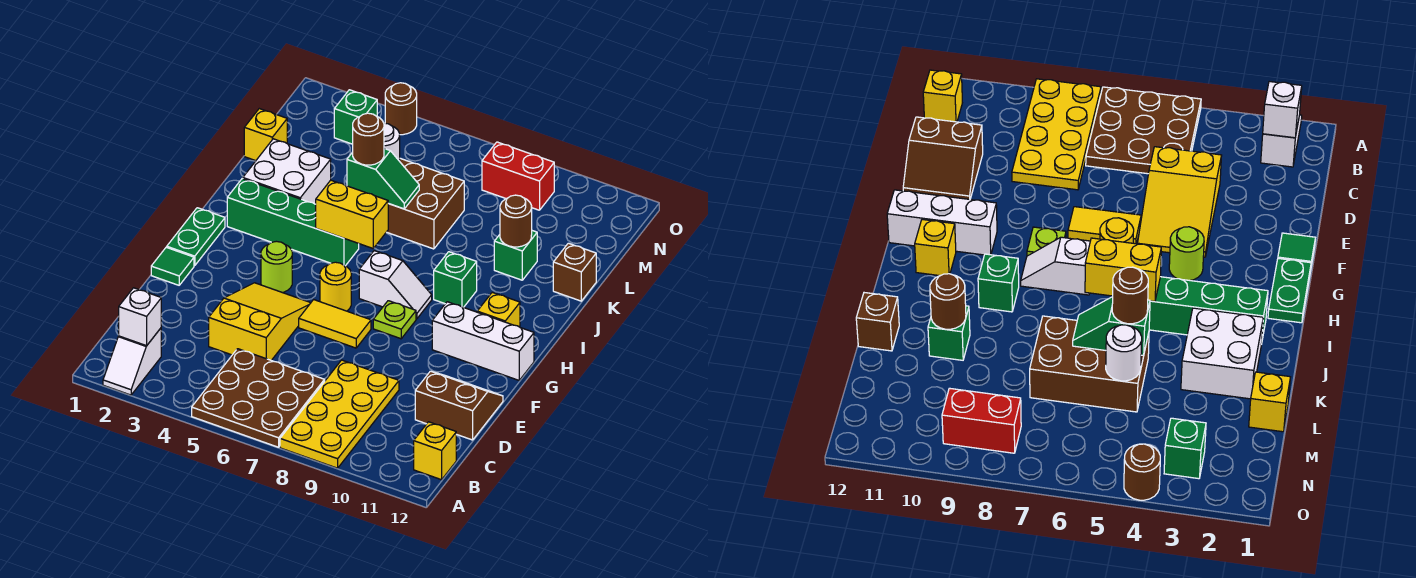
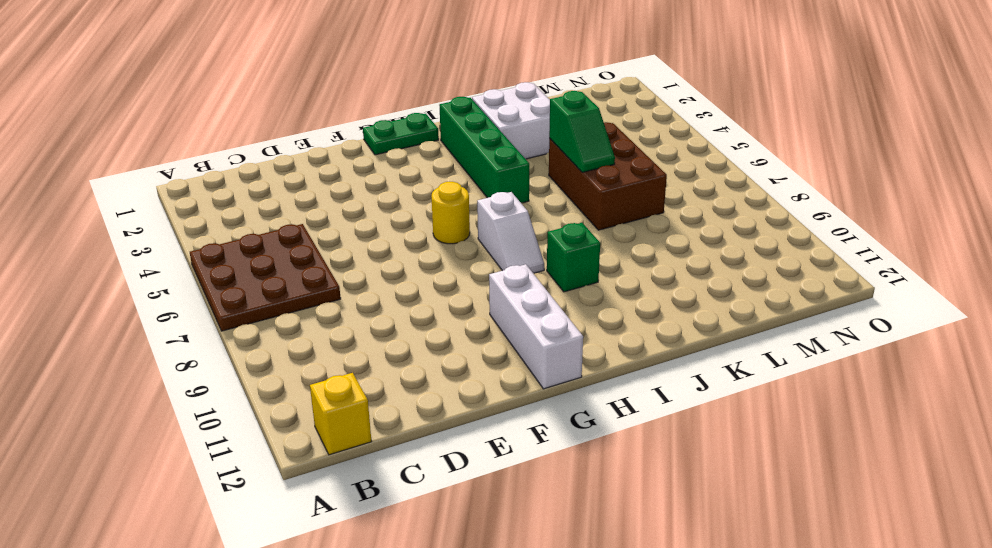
none -> white 1x2 slope [103,328,161,395]
none -> yellow 2x4 plate [280,360,399,468]
none -> yellow 2x3 slope [209,283,310,360]
none -> brown 2x2 slope [415,371,503,440]

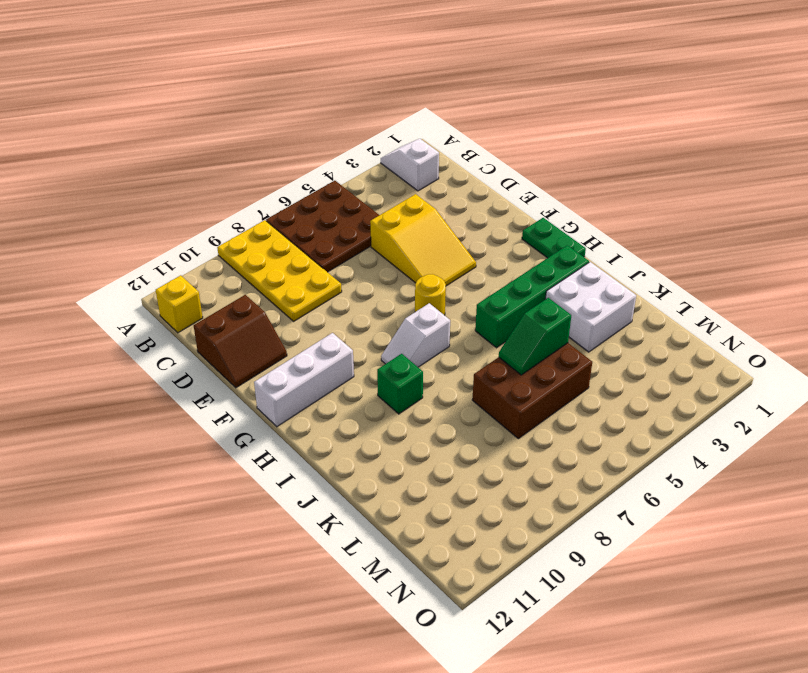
none -> green 1x1 tile [151,247,194,285]
none -> yellow 1x2 tile [299,300,371,348]
none -> lime 1x1 round brick [261,241,292,293]
none -> lime 1x1 plate [373,301,416,339]

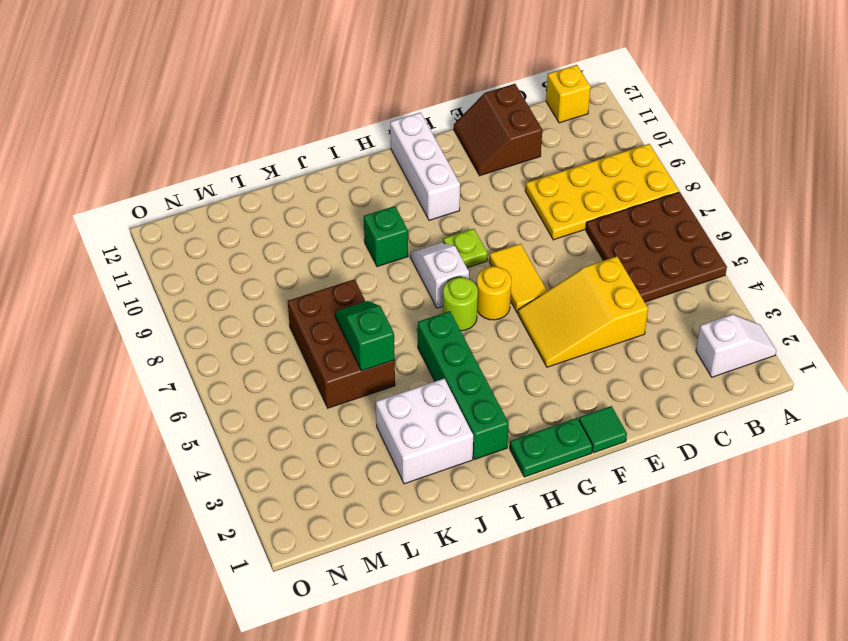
lime 1x1 round brick [443,277,478,331] -> lime 1x1 round brick moved to [261,241,292,293]
none -> yellow 1x1 brick [477,292,520,327]
none -> green 1x1 brick [494,231,537,280]
none -> brown 1x1 brick [553,243,596,301]
none -> yellow 1x1 brick [244,109,287,161]

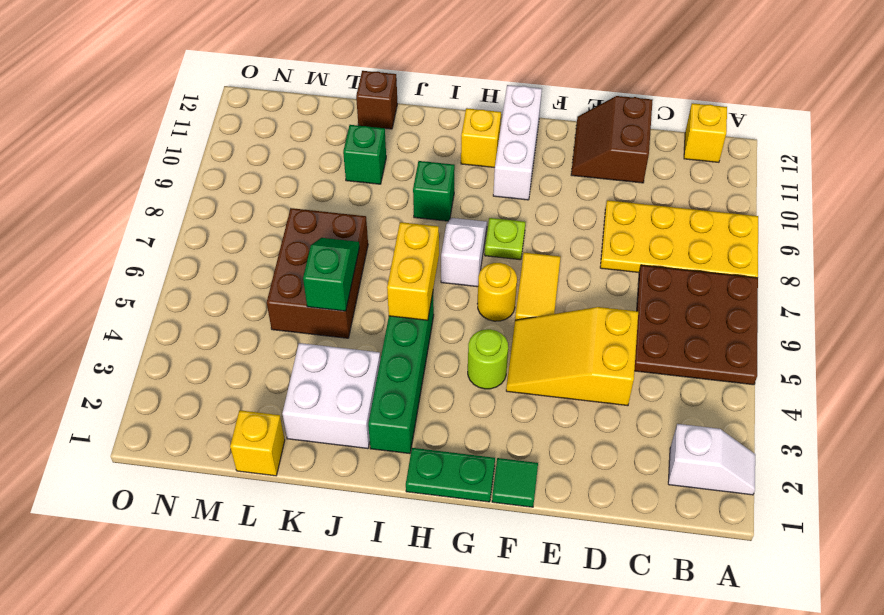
none -> green 1x1 brick [334,90,377,144]
none -> red 1x2 brick [482,142,554,210]
none -> brown 1x1 round brick [385,83,417,135]
none -> white 1x1 brick [119,288,161,346]

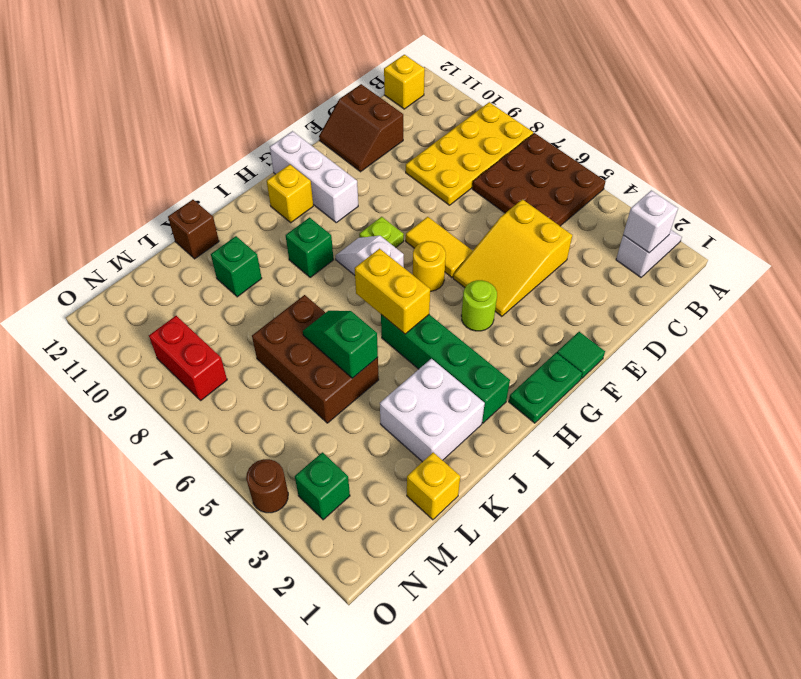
none -> brown 1x1 round brick [500,195,532,247]
none -> white 1x1 round brick [384,123,400,161]
none -> brown 1x1 round brick [353,113,384,165]

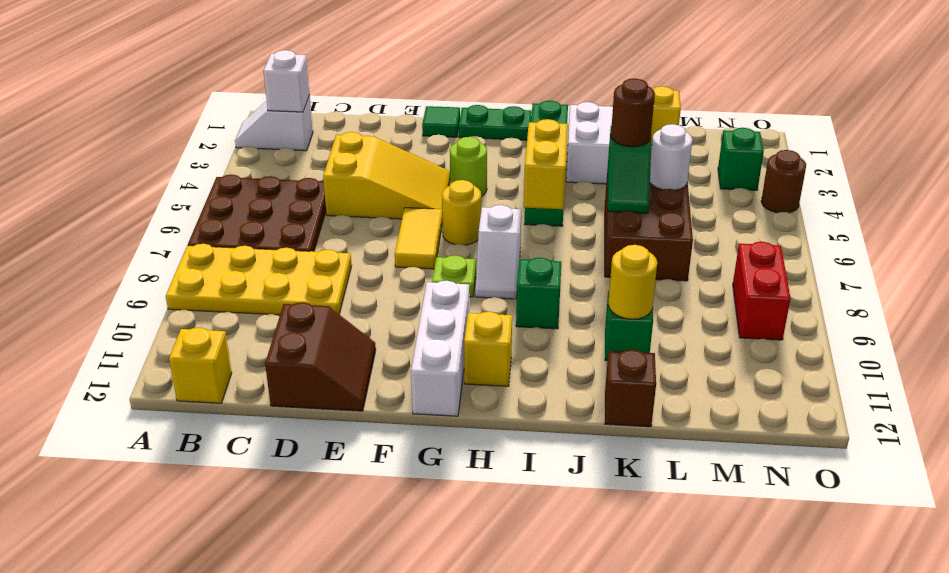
yellow 1x1 round brick [608,245,657,319] -> brown 1x1 round brick [500,195,532,247]

